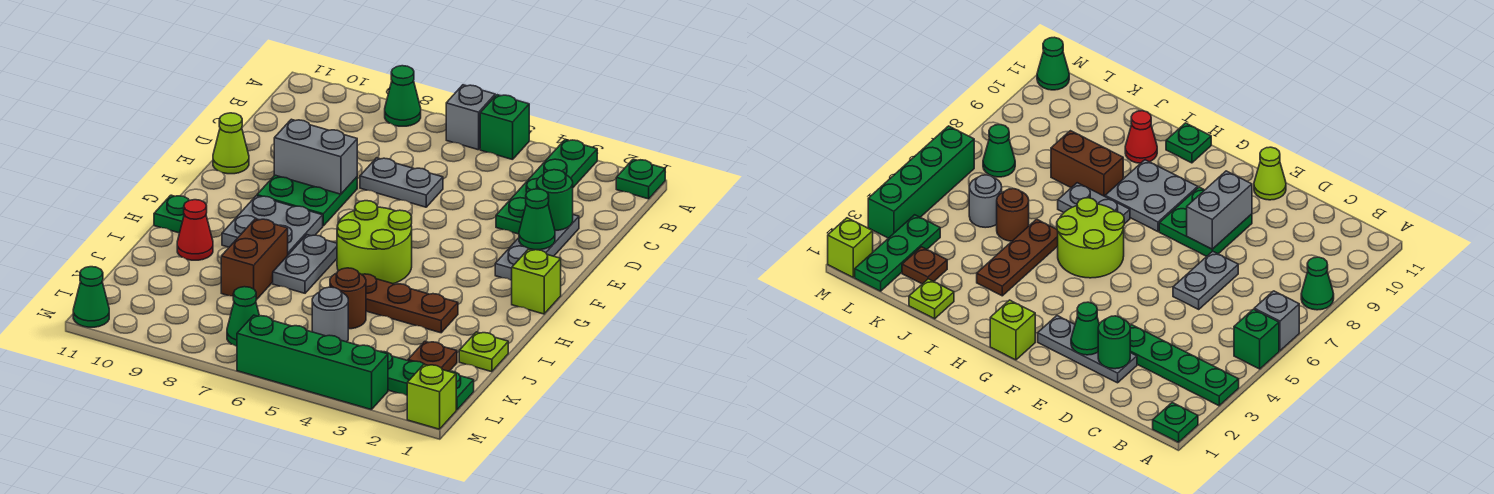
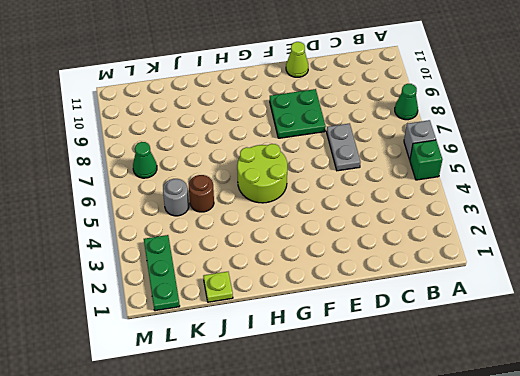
none -> green 1x1 plate [616,159,665,199]
none -> green 1x4 plate [496,140,597,234]
none -> grey 1x3 plate [495,215,579,281]

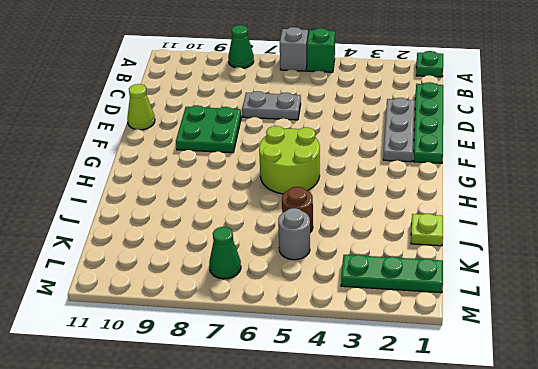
green 1x4 plate [413,82,443,163] -> green 1x4 plate moved to [496,140,597,234]
none -> lime 1x1 brick [512,249,561,314]
none -> grey 2x2 plate [222,196,323,255]
none -> grey 1x2 plate [273,235,337,293]

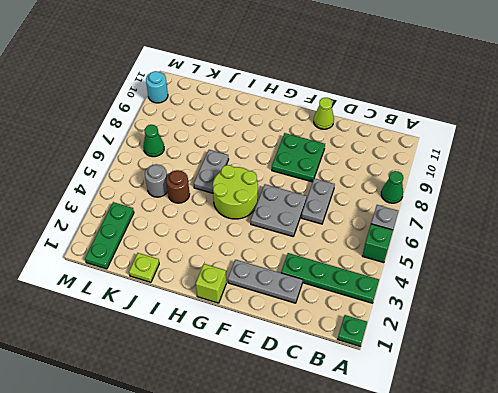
grey 2x2 plate [251,184,307,236] -> grey 2x2 plate moved to [222,196,323,255]
grey 1x2 plate [194,150,229,193] -> grey 1x2 plate turned to [273,235,337,293]
cyan 1x1 round brick [146,71,168,103] -> none
none -> green 1x1 plate [154,195,189,233]
none -> brown 1x3 plate [362,274,458,333]
none -> brown 1x2 brick [221,219,288,300]

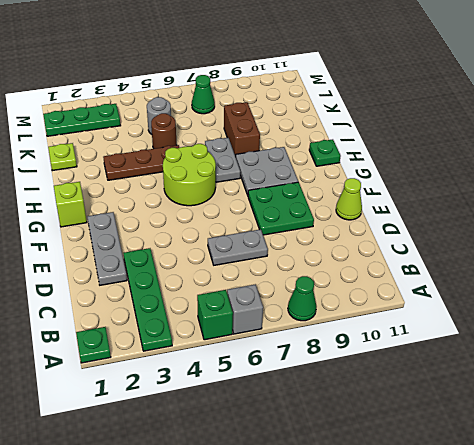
none -> red 1x1 cone [177,200,213,260]
none -> brown 1x1 plate [408,341,457,371]
none -> lime 1x1 brick [407,364,456,429]

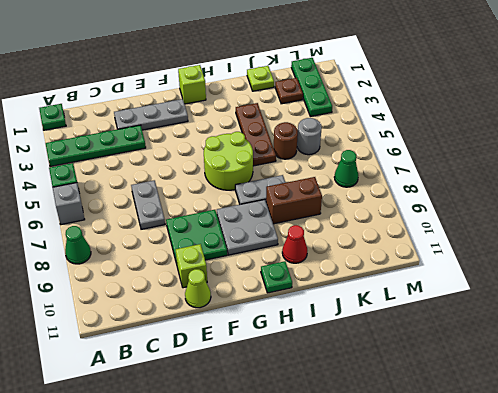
lime 1x1 brick [176,244,207,288] -> lime 1x1 brick moved to [407,364,456,429]
none -> green 1x4 brick [237,315,388,410]
none -> green 1x1 cone [73,267,109,327]
none -> green 1x1 round brick [537,170,573,230]

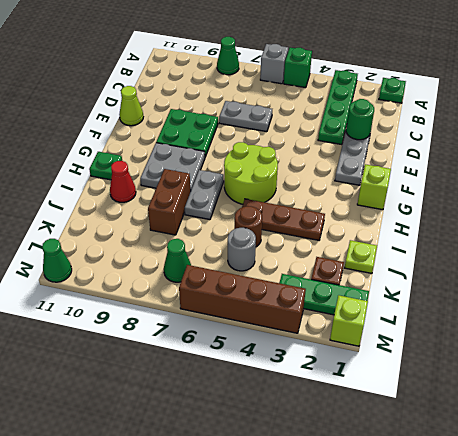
brown 1x4 brick [179,265,306,333] -> green 1x4 brick [237,315,388,410]
none -> green 1x1 cone [519,189,555,250]
none -> grey 1x2 brick [274,119,357,194]

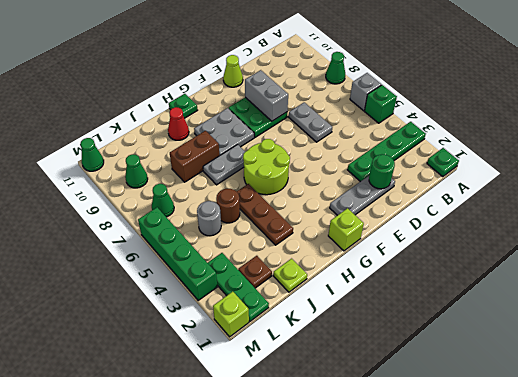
green 1x1 cone [125,154,148,188] -> green 1x1 cone moved to [519,189,555,250]

